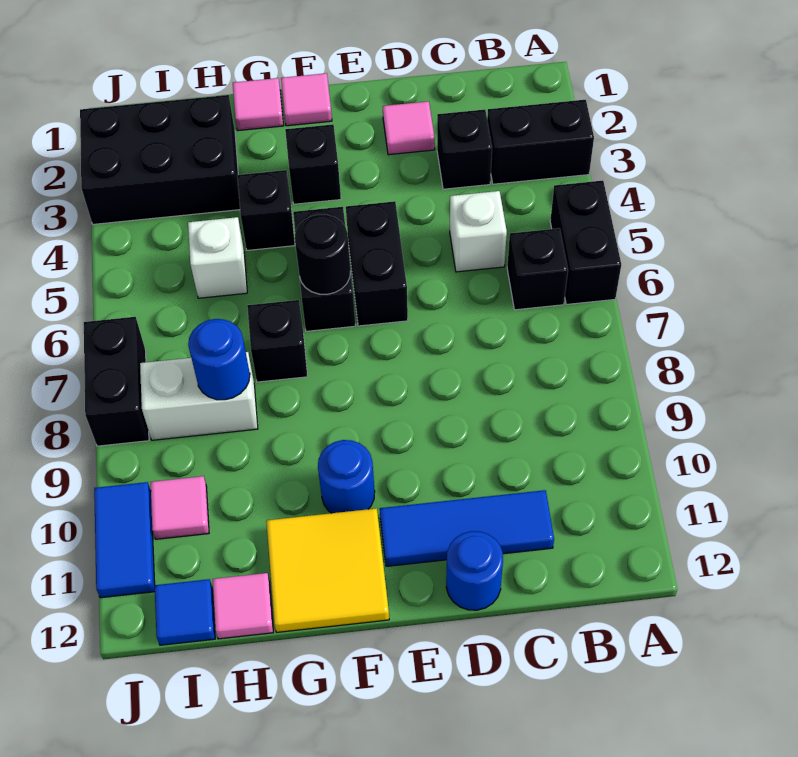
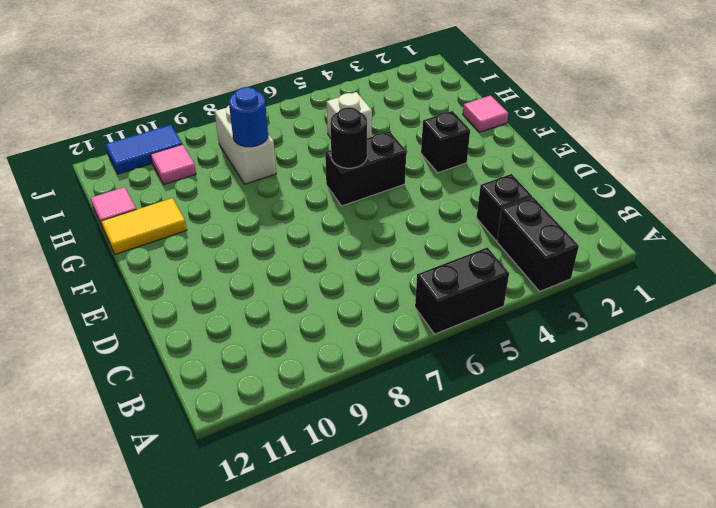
yellow 1x2 tile [101,198,187,255] -> yellow 2x2 tile [266,508,389,632]
none -> black 1x1 brick [507,228,568,310]
none -> white 1x1 brick [450,191,507,272]
none -> blue 1x3 tile [380,490,554,566]

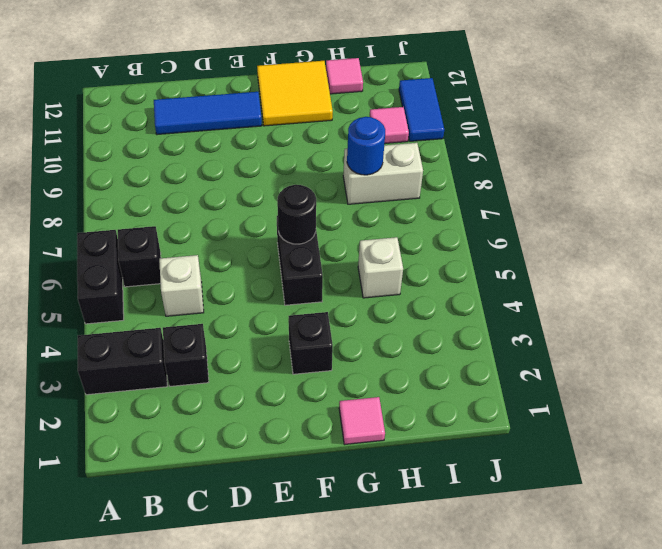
none -> pink 1x1 tile [383,101,435,155]
none -> blue 1x1 round brick [446,531,503,610]
none -> black 1x2 brick [346,201,408,326]

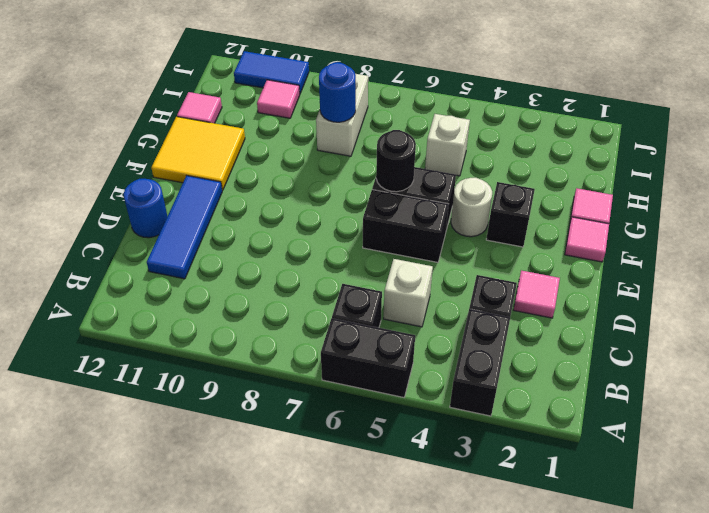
white 1x1 round brick [451,178,492,237] -> none
none -> blue 1x1 round brick [318,440,375,513]
none -> black 1x1 brick [237,170,295,250]
none -> black 1x1 brick [247,300,308,382]

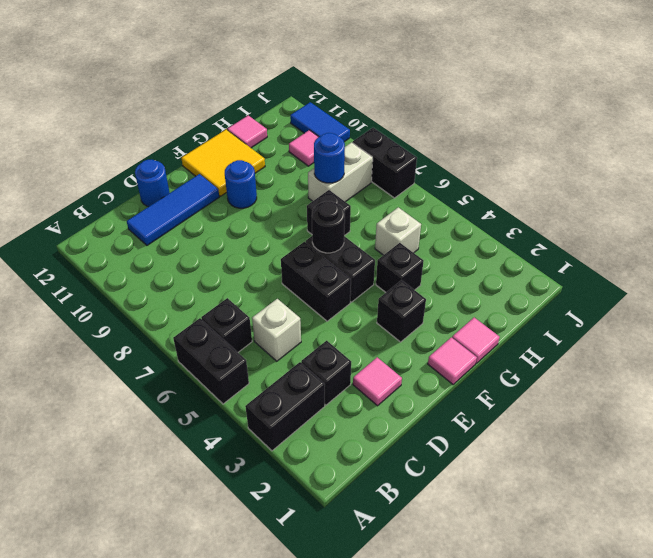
none -> black 2x3 brick [80,95,240,224]
none -> blue 1x1 tile [155,579,215,645]

